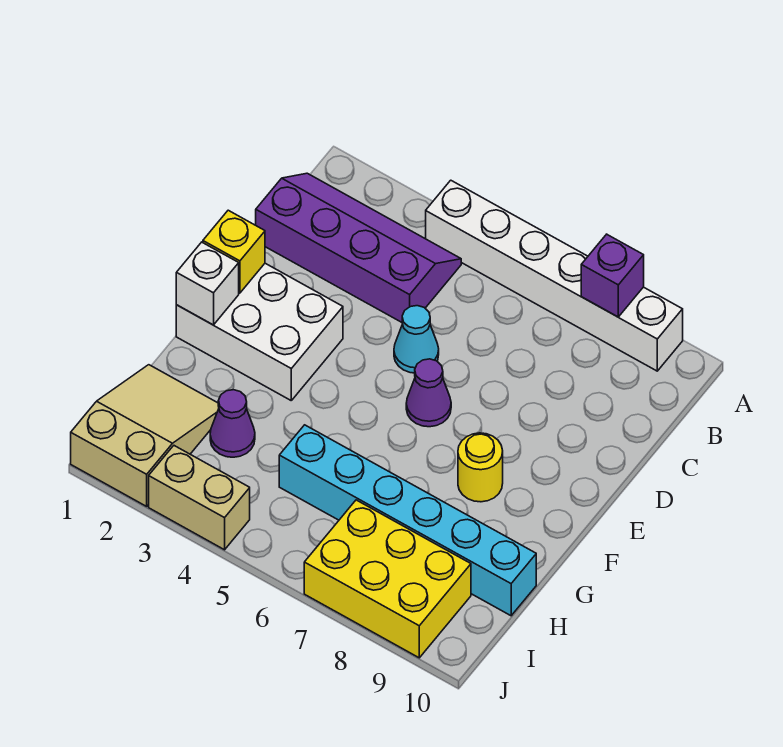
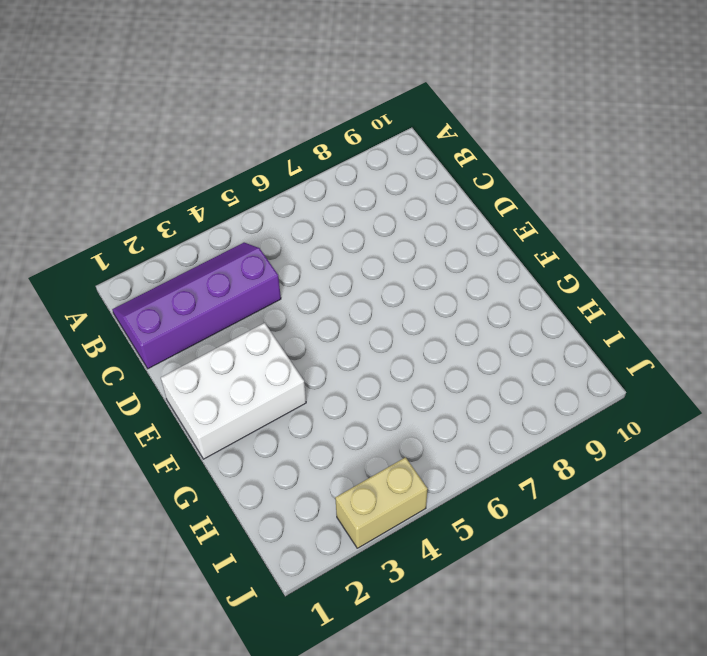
none -> white 1x6 brick [426,180,683,371]
none -> cyan 1x1 cone [394,306,439,373]
none -> purple 1x1 cone [406,359,451,427]

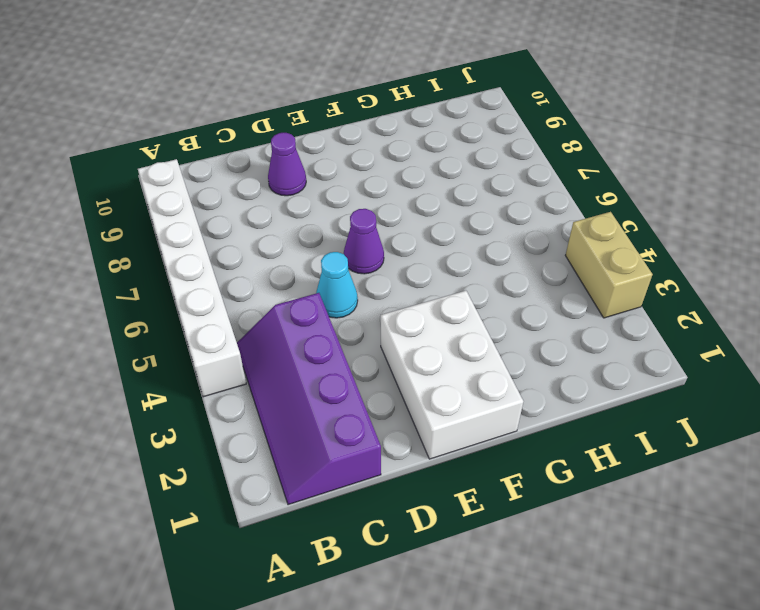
purple 1x1 cone [268,133,306,196] -> purple 1x1 cone moved to [210,390,255,457]
none -> yellow 1x1 round brick [458,433,503,502]
none -> tan 2x3 slope [71,365,219,506]
none -> cyan 1x6 brick [279,425,536,616]

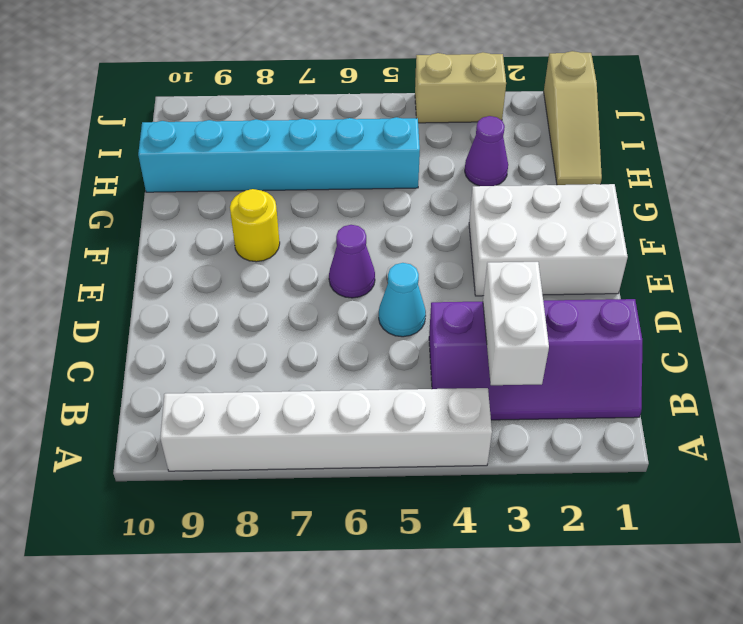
white 1x2 brick [483,262,549,385] -> none
tan 1x3 slope [544,51,602,185] -> tan 2x3 slope [71,365,219,506]
none -> yellow 2x3 brick [304,500,471,658]
none -> purple 1x1 brick [581,234,644,317]
none -> yellow 1x1 brick [203,210,265,293]

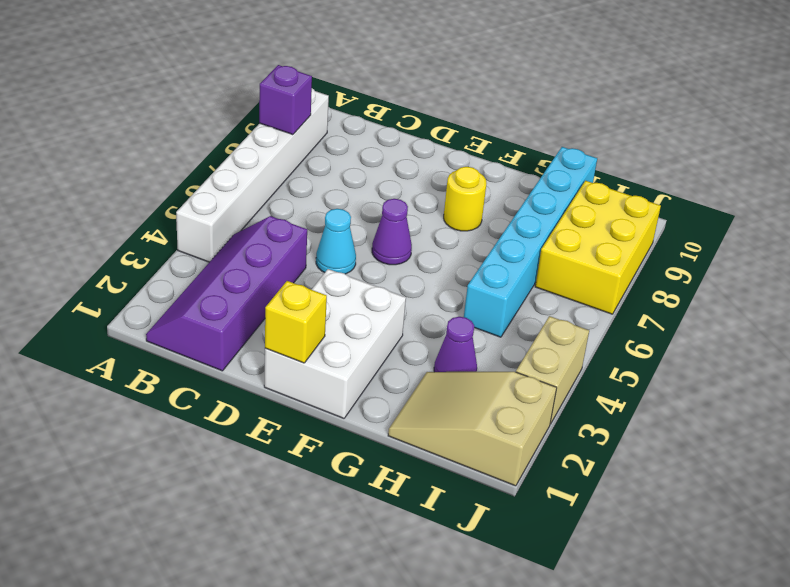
none -> white 1x1 brick [176,242,239,325]

